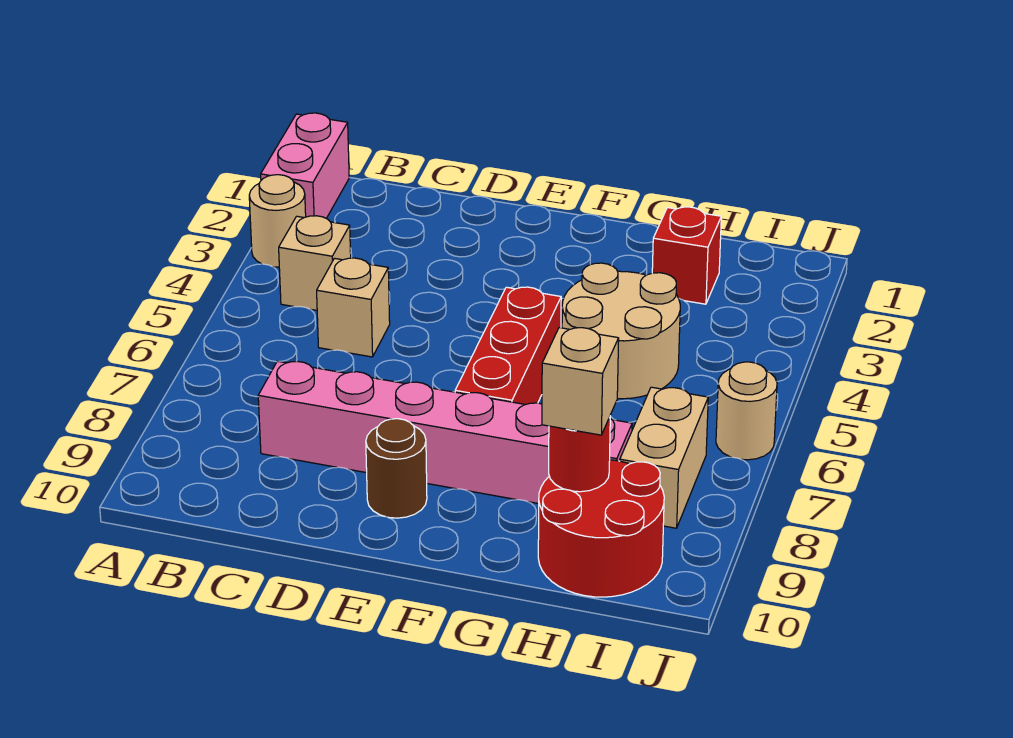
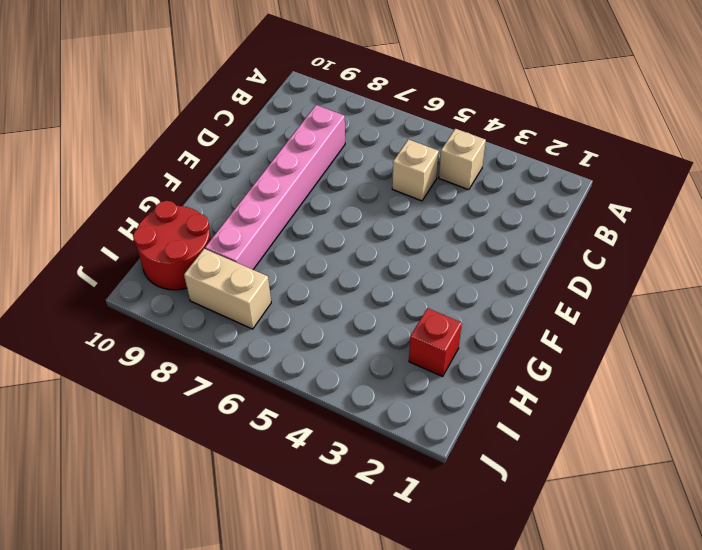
none -> pink 1x2 brick [261,113,349,218]
none -> tan 1x1 round brick [249,175,306,267]
none -> brown 1x1 round brick [366,419,427,518]

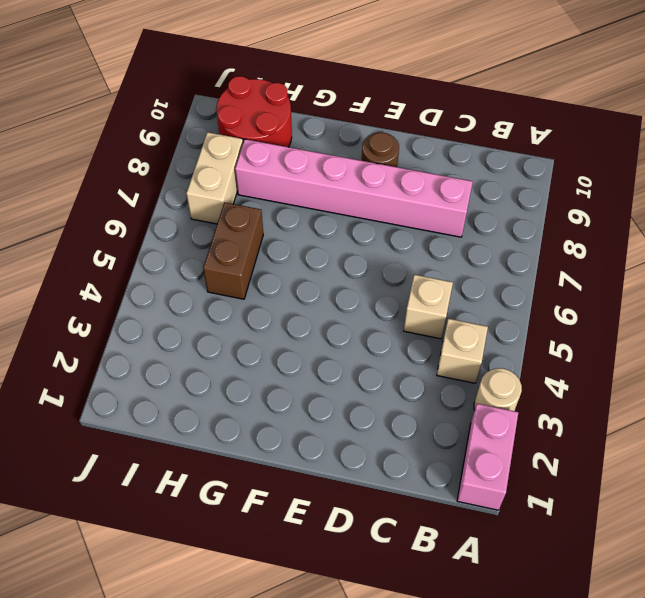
brown 1x2 brick [203,202,263,299] -> tan 2x2 round brick [562,263,680,399]
none -> red 1x3 brick [455,287,561,405]
none -> red 1x1 brick [652,207,721,304]
none -> tan 1x1 round brick [716,362,777,460]

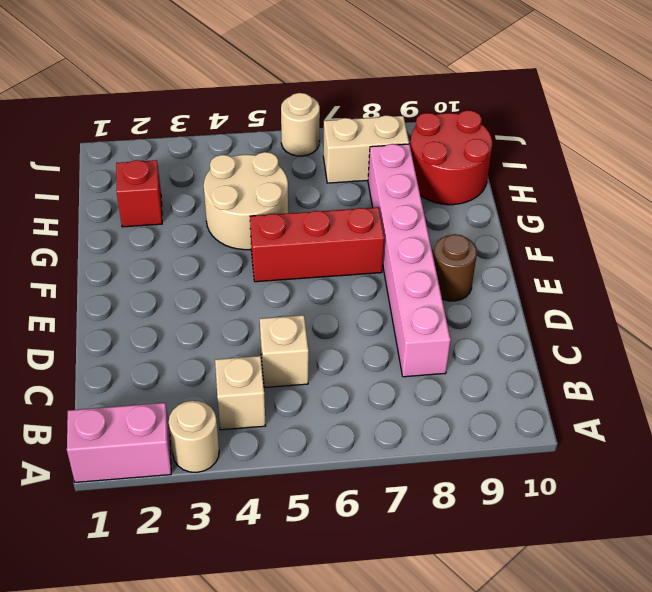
none -> red 1x1 round brick [549,417,610,492]
none -> tan 1x1 brick [542,328,619,435]

